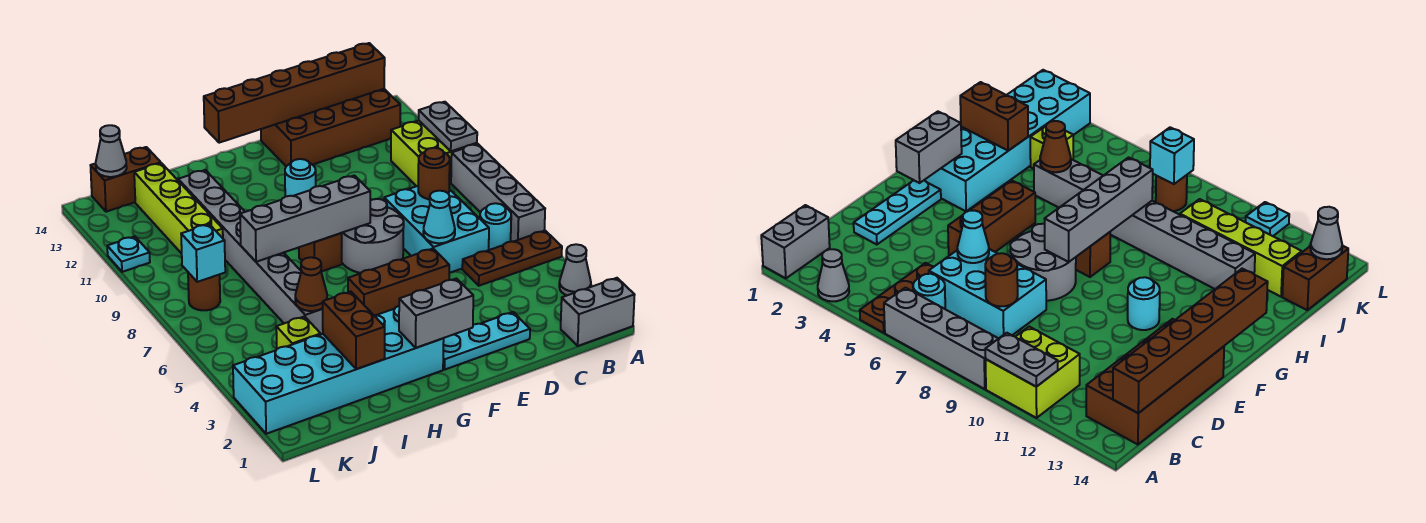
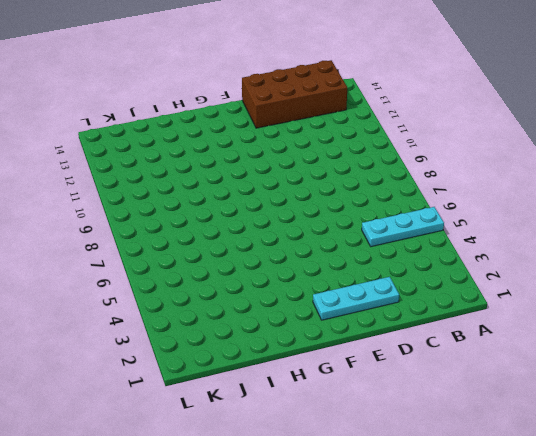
cyan 1x3 plate [362,207,444,247] -> brown 1x3 plate [462,231,562,286]
none -> grey 1x2 brick [561,278,634,346]
none -> grey 1x1 cone [559,244,591,295]
none -> grey 1x4 brick [451,144,545,242]
none -> lime 2x2 brick [391,121,477,186]

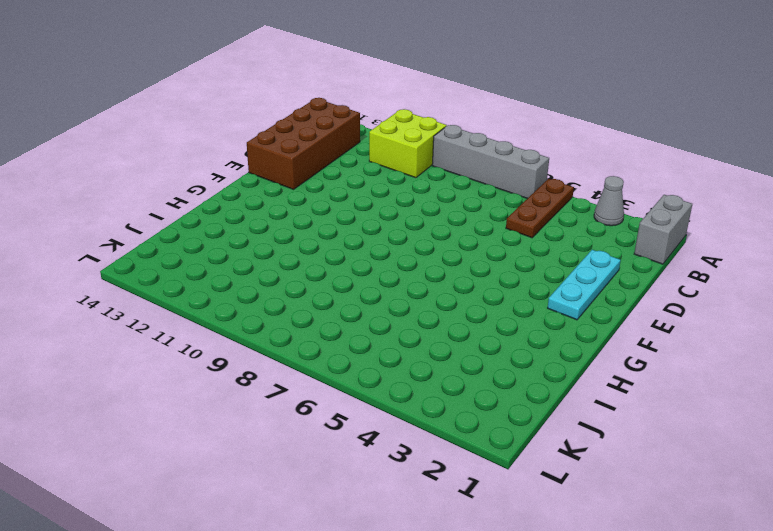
none -> cyan 1x1 round brick [480,203,511,250]
none -> cyan 2x3 brick [384,186,489,273]
none -> brown 1x3 brick [348,249,449,315]
none -> grey 2x2 round brick [342,199,404,273]

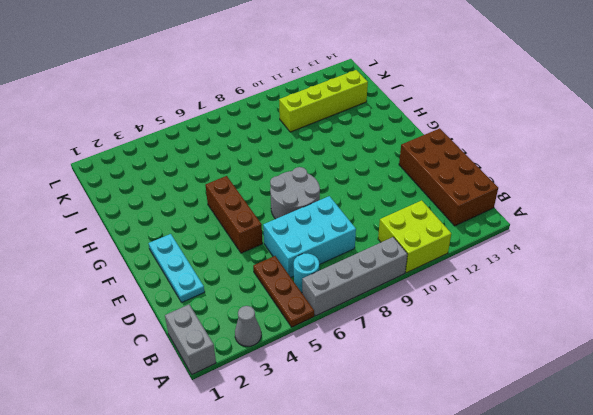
none -> cyan 1x1 round brick [285,159,316,197]
none -> cyan 2x6 brick [233,306,444,434]
none -> brown 1x1 brick [299,233,342,272]
none -> grey 1x8 brick [178,170,323,334]

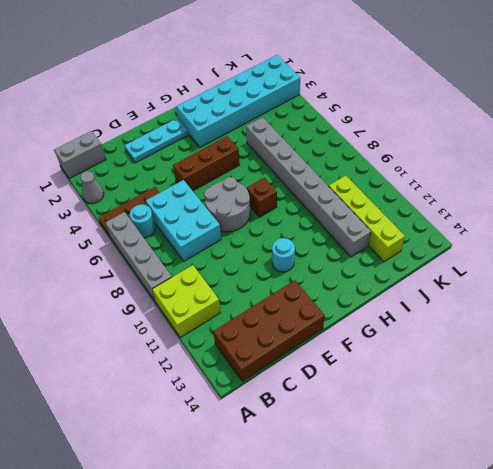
none -> lime 1x1 brick [276,317,321,349]
none -> brown 1x2 brick [90,147,161,212]
none -> brown 1x1 round brick [188,272,220,310]
none -> cyan 1x1 plate [107,236,150,272]

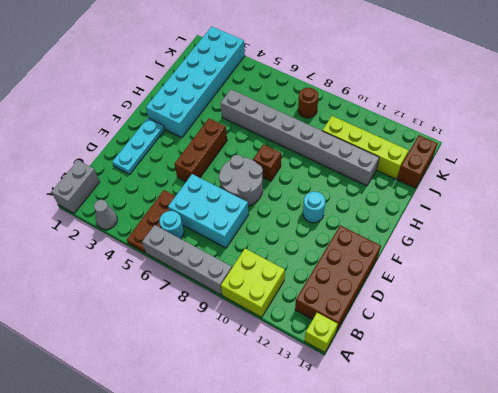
lime 1x1 brick [305,313,338,352] -> lime 1x1 brick moved to [276,317,321,349]
none -> cyan 1x1 plate [107,236,150,272]
none -> grey 1x2 plate [419,102,477,151]
none -> brown 1x6 brick [204,43,385,143]
none -> brown 1x1 round brick [418,148,450,199]

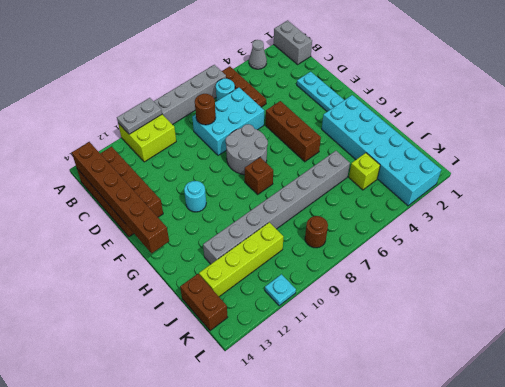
none -> cyan 1x1 cone [423,191,455,243]
none -> grey 1x2 brick [399,279,473,348]
none -> grey 1x4 brick [240,175,370,262]
none -> brown 1x2 brick [323,292,385,369]

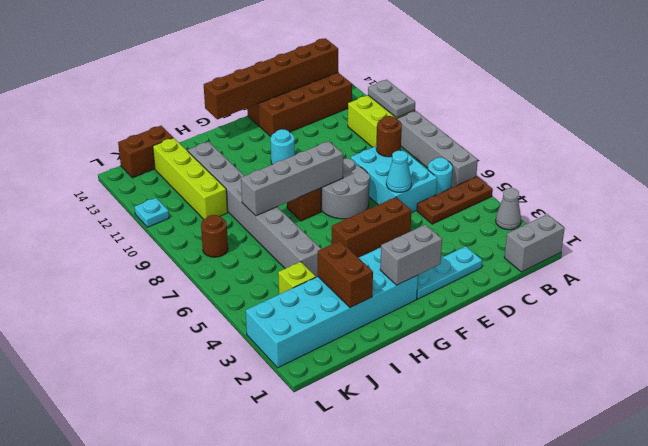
none -> brown 1x1 cone [295,257,327,311]
none -> cyan 1x1 brick [181,224,225,282]
none -> grey 1x1 cone [96,125,127,177]

